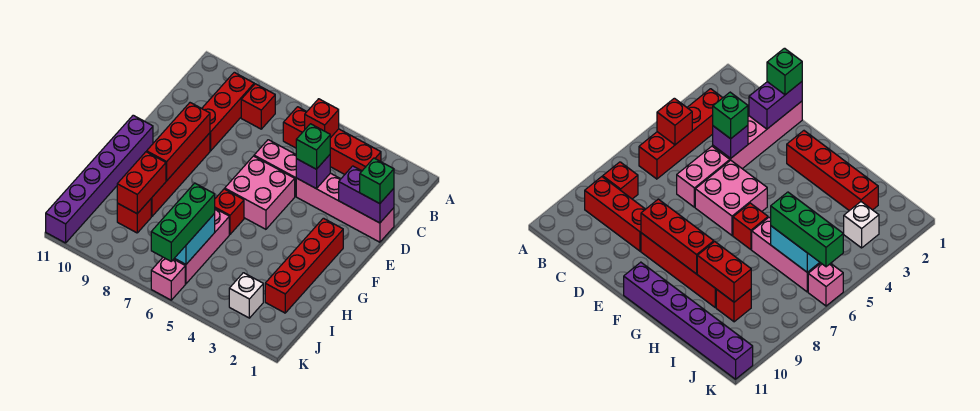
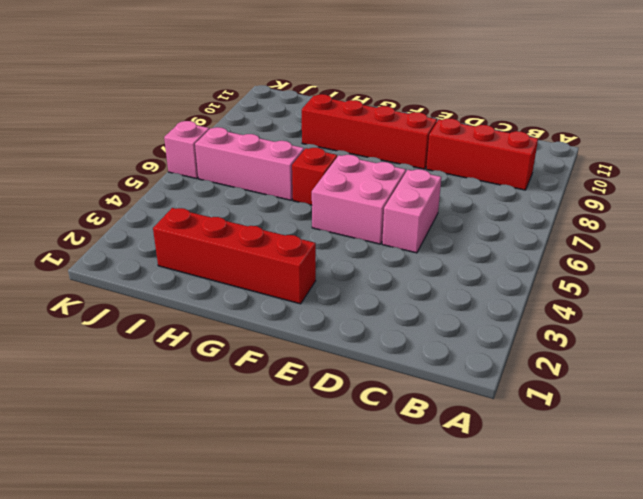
none -> red 1x4 brick [283,107,381,174]
none -> red 1x1 brick [241,84,275,129]
none -> pink 1x4 brick [296,173,394,242]

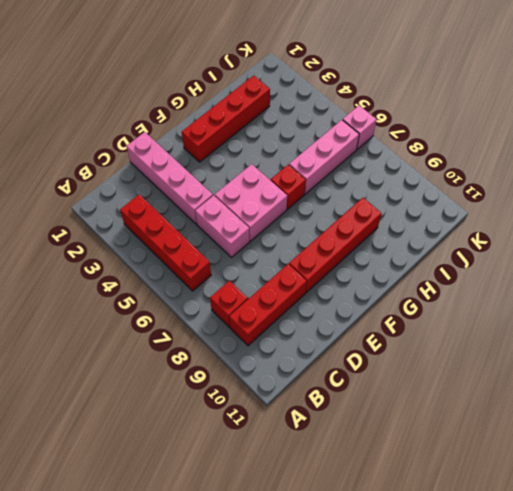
none -> purple 1x6 brick [46,115,153,243]
none -> red 1x1 brick [117,199,151,233]
none -> white 1x1 brick [229,273,263,318]

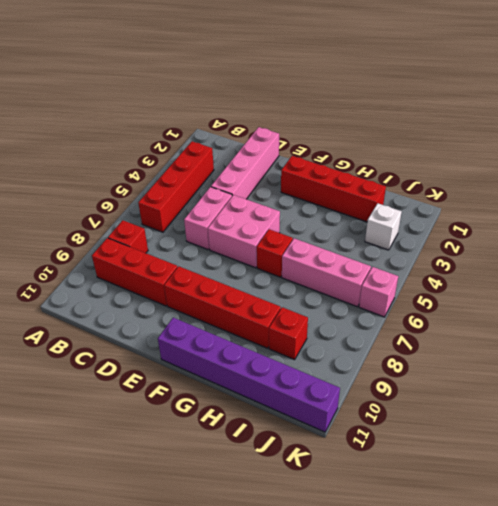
none -> red 1x1 brick [305,99,339,138]
none -> purple 1x2 brick [339,166,394,223]
none -> purple 1x1 brick [296,155,330,189]

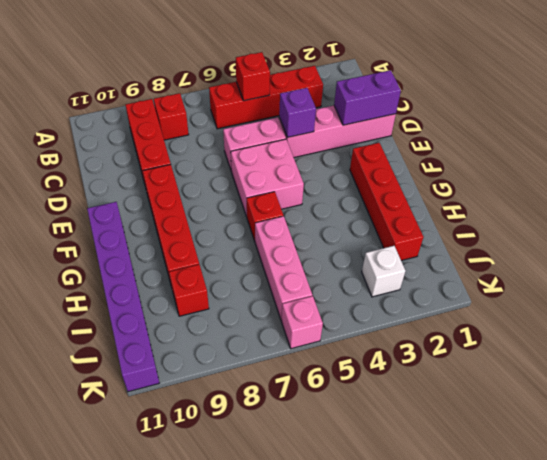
none -> red 1x3 brick [147,103,210,181]
none -> red 1x2 brick [117,152,166,214]
none -> cyan 1x2 brick [175,214,215,264]

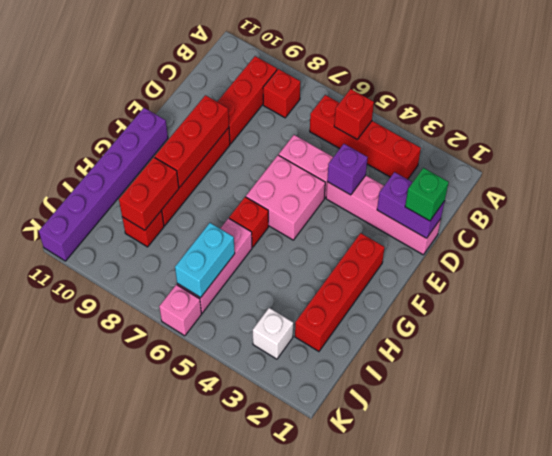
none -> green 1x1 brick [296,124,330,169]
none -> green 1x3 brick [151,183,215,261]

